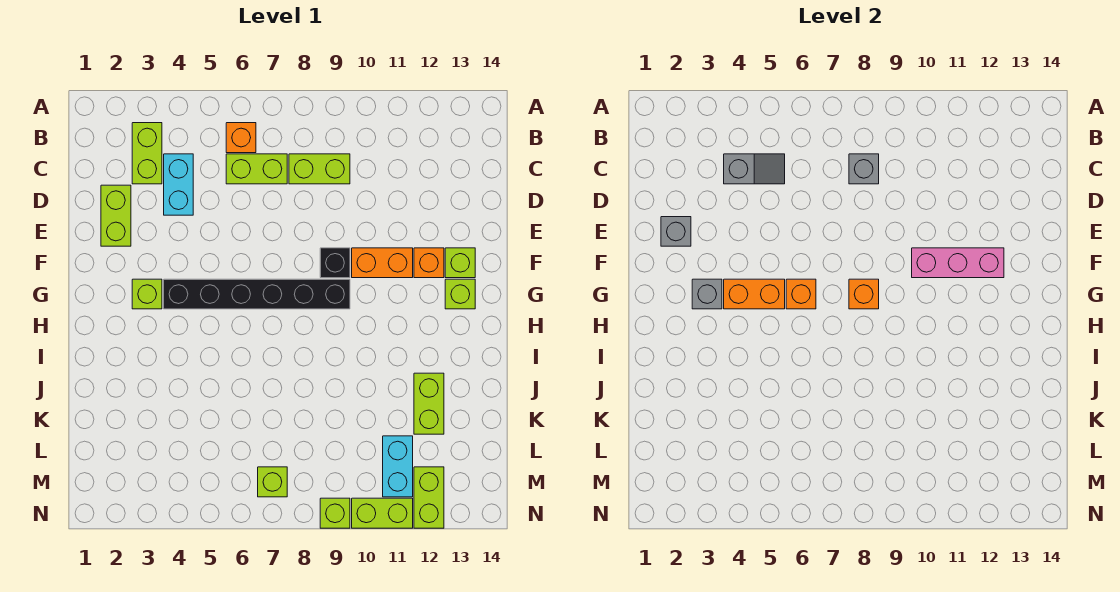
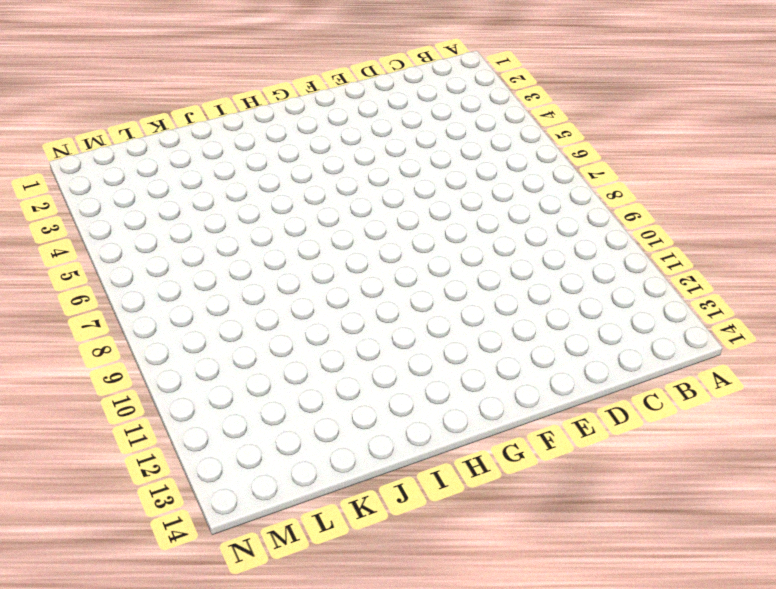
none -> lime 1x2 brick [132,123,162,184]
none -> orange 1x1 brick [226,123,256,153]
none -> cyan 1x2 brick [164,154,193,215]

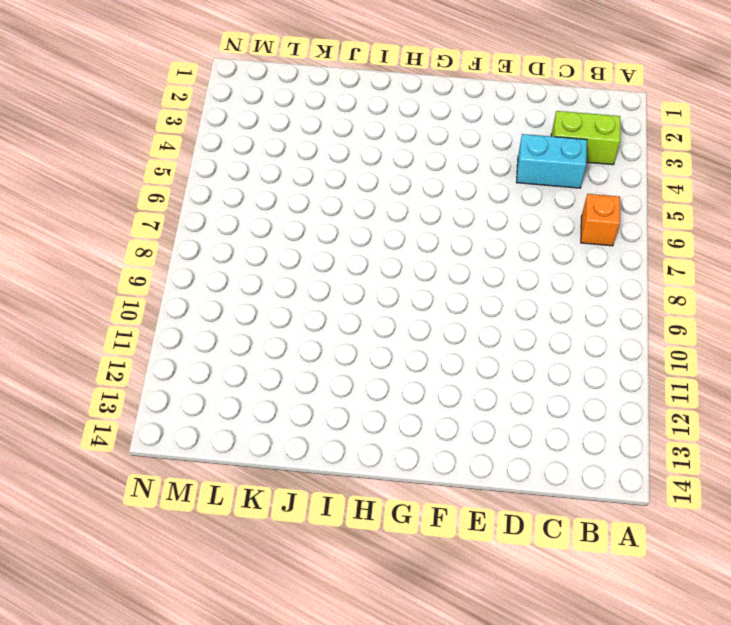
none -> lime 1x2 brick [226,154,287,184]
none -> lime 1x2 brick [289,154,350,184]
none -> lime 1x2 brick [101,185,131,246]

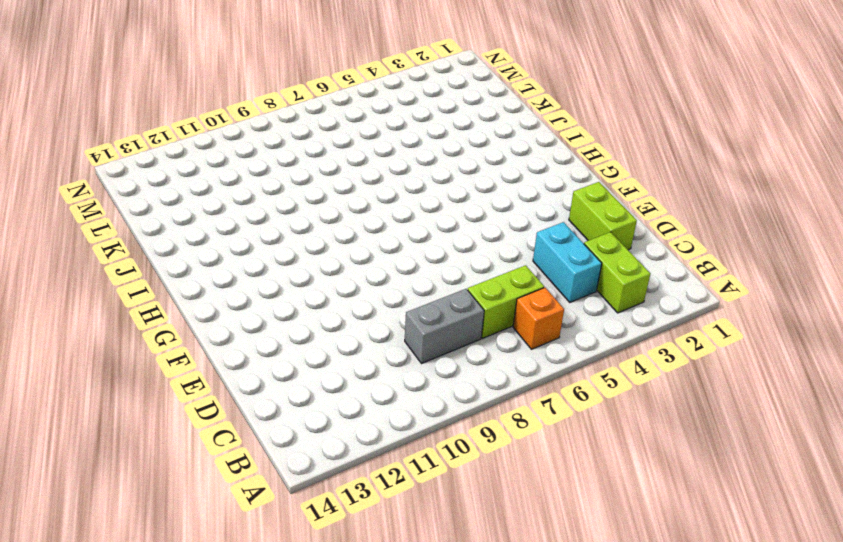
grey 1x2 brick [405,289,484,364] -> lime 1x2 brick [289,154,350,184]
none -> black 1x1 brick [320,248,350,278]
none -> orange 1x2 brick [352,248,413,278]
none -> orange 1x1 brick [414,248,444,278]

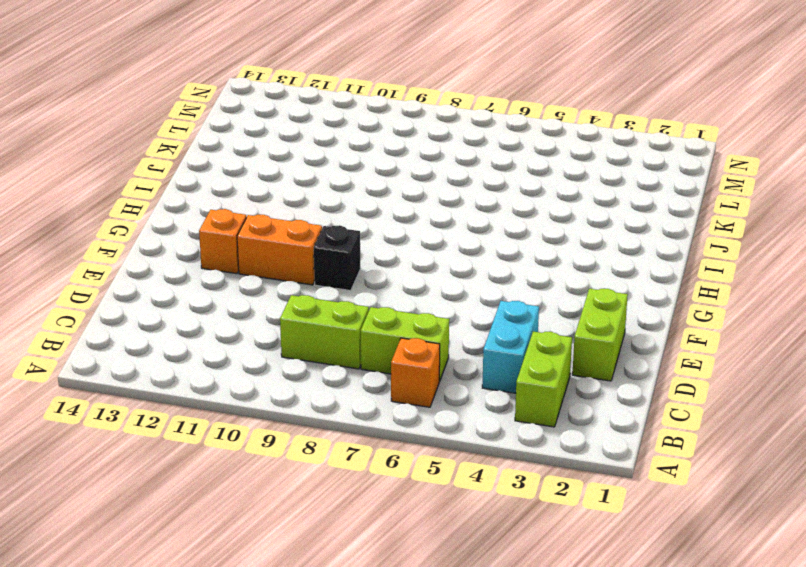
none -> lime 1x1 brick [445,248,475,278]
none -> lime 1x1 brick [132,279,162,309]
none -> black 1x6 brick [164,279,350,309]

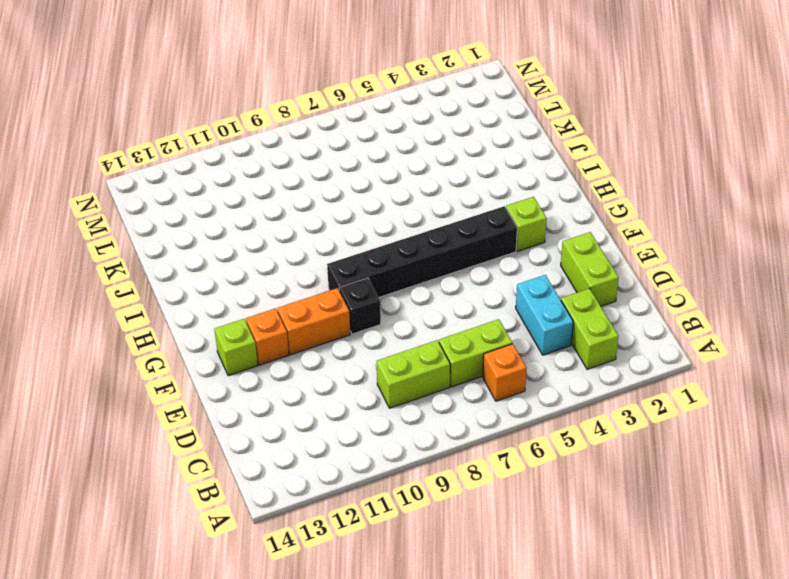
none -> lime 1x1 brick [445,279,475,309]
none -> lime 1x2 brick [414,373,444,434]
none -> cyan 1x2 brick [383,436,413,497]

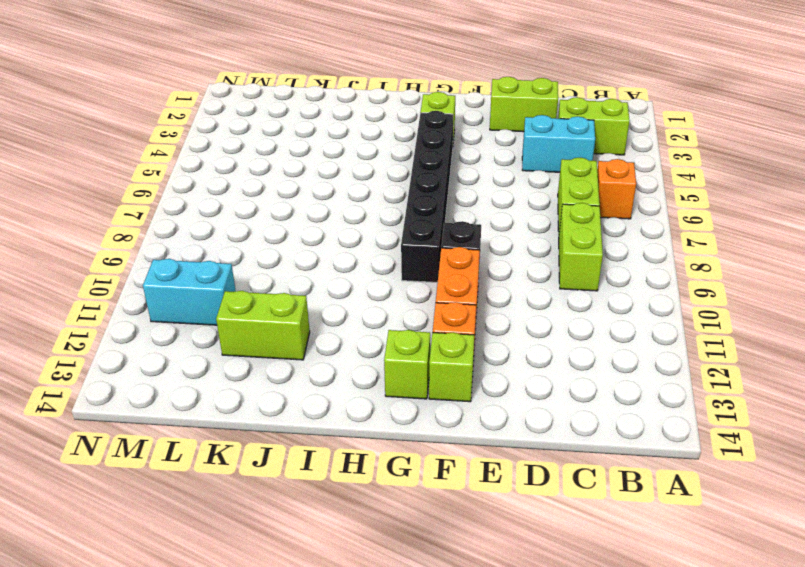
none -> lime 1x1 brick [258,467,287,497]
none -> lime 1x2 brick [414,467,444,528]
none -> lime 1x1 brick [320,498,350,528]

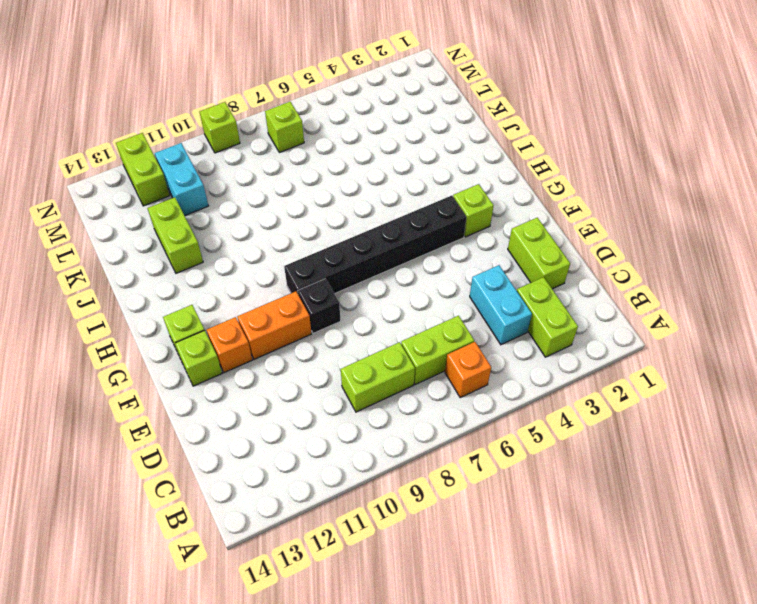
none -> lime 1x2 brick [352,498,413,528]
none -> grey 1x2 slope [724,154,785,184]
none -> grey 1x1 brick [849,154,879,184]

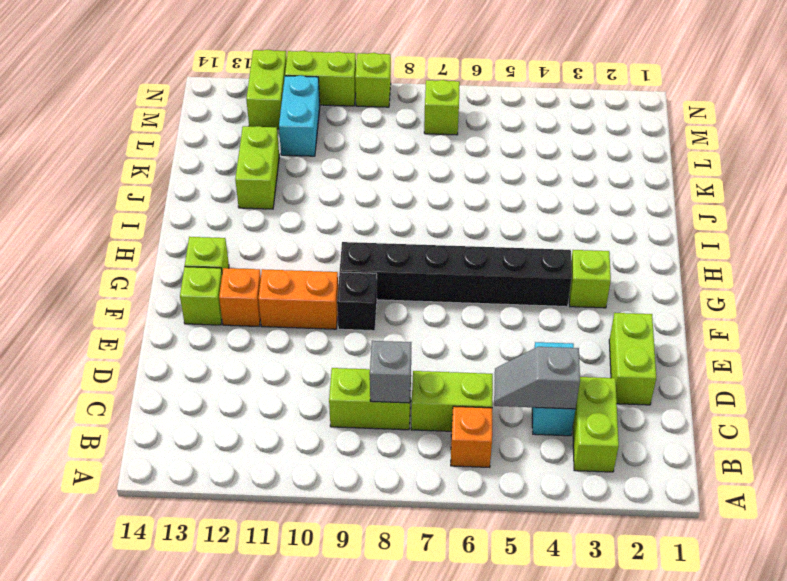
none -> grey 1x1 brick [661,217,691,246]
none -> pink 1x3 brick [912,248,1004,278]
none -> grey 1x1 brick [692,279,722,309]

